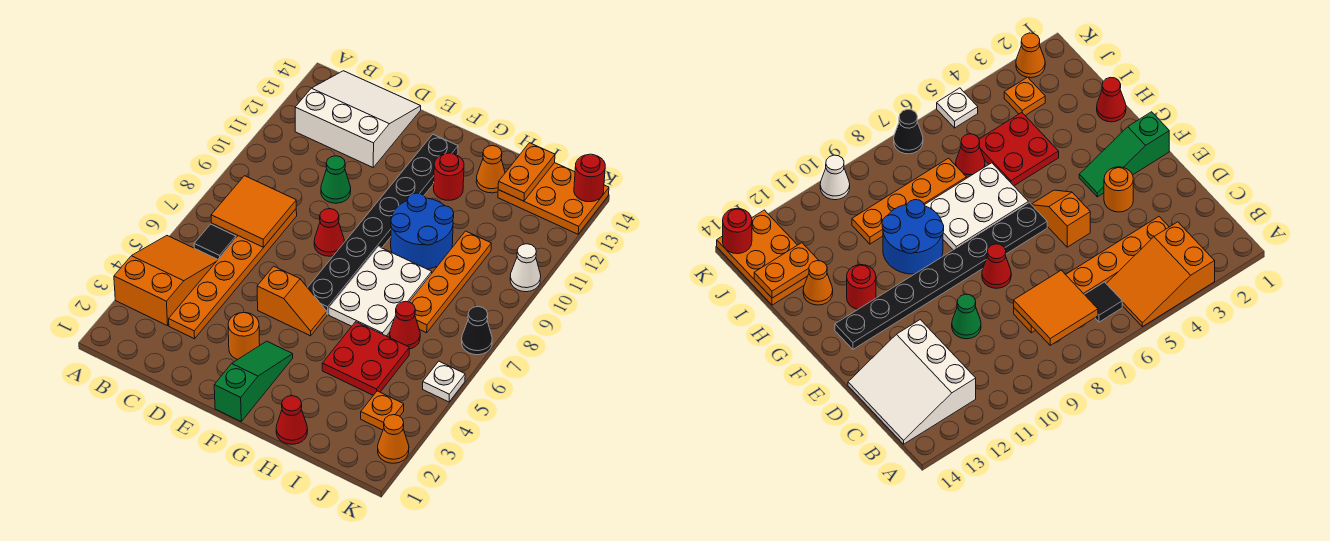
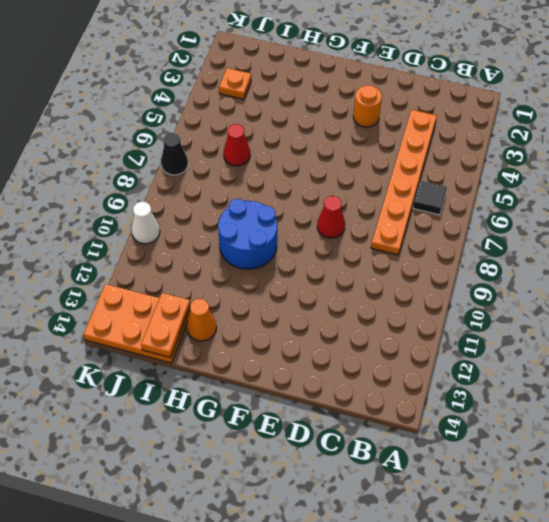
none -> orange 2x3 slope [114,236,218,326]
none -> white 3x3 slope [295,71,421,167]
none -> green 1x1 cone [321,156,351,203]

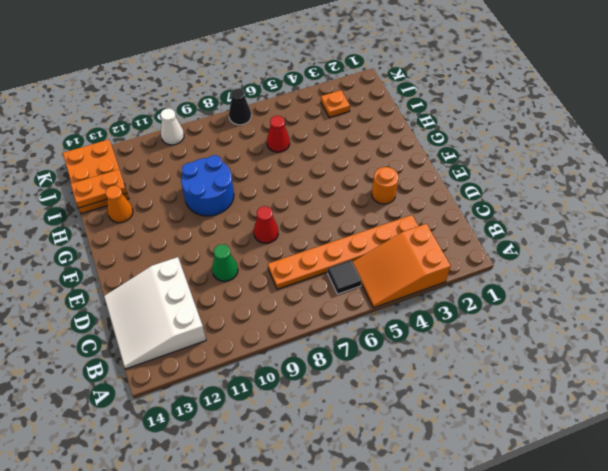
none -> orange 1x2 slope [257,266,327,336]
none -> green 1x3 slope [214,341,293,421]
none -> black 1x8 plate [308,135,458,315]

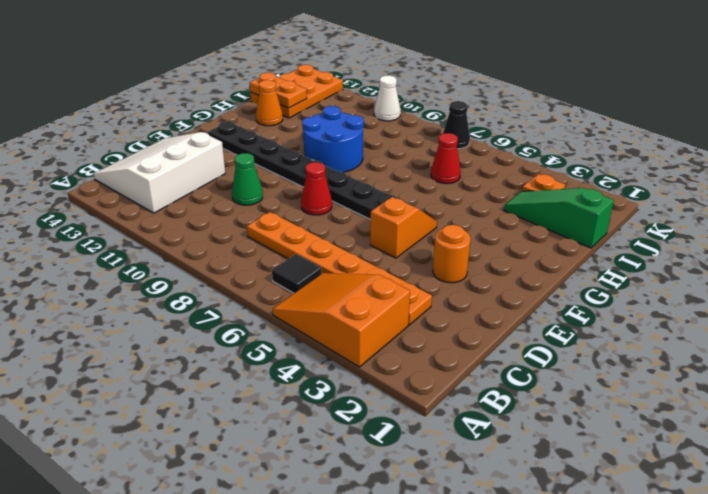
green 1x3 slope [504,188,614,248] -> green 1x3 slope moved to [214,341,293,421]
none -> white 2x3 plate [329,247,432,336]
none -> red 1x1 round brick [434,153,464,200]
none -> red 1x1 cone [276,396,308,444]

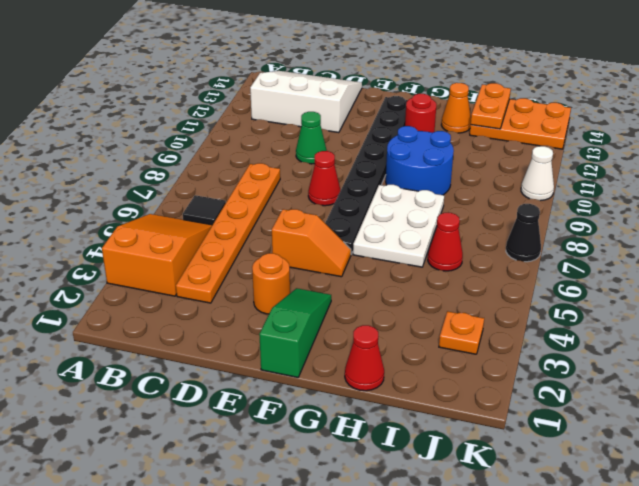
none -> red 2x2 plate [322,322,409,395]
none -> orange 1x4 plate [409,231,491,333]
none -> orange 1x1 cone [378,415,409,463]

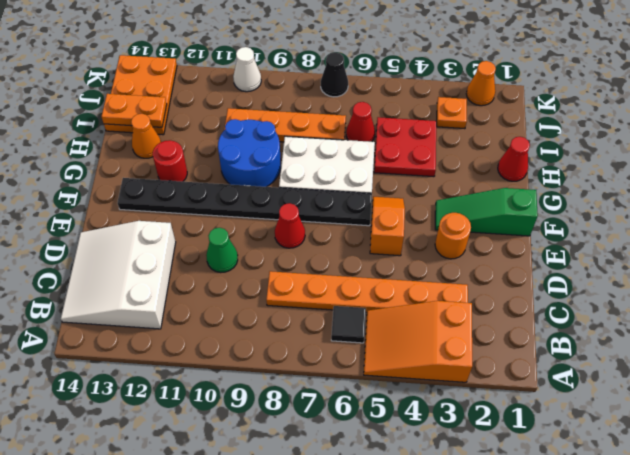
none -> white 1x1 plate [423,361,465,402]
none -> orange 2x2 tile [211,176,296,247]
none -> red 1x1 round brick [574,154,605,202]

